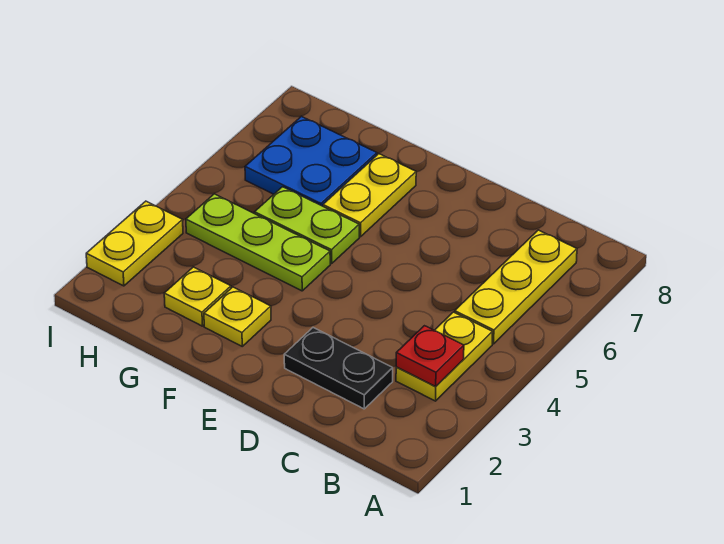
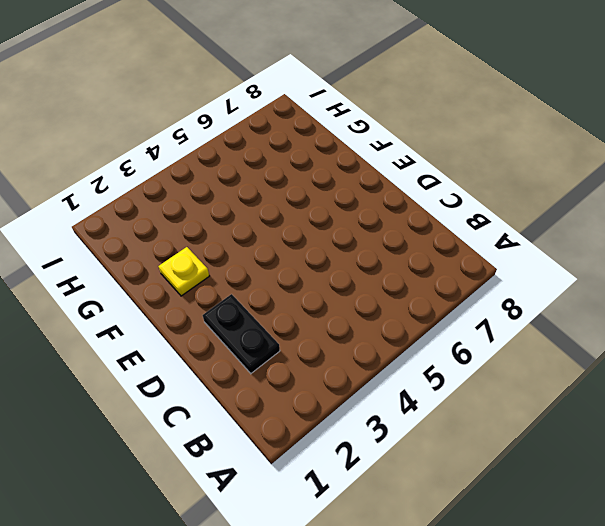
none -> yellow 1x2 plate [396,312,493,401]
none -> yellow 1x3 plate [455,230,577,344]

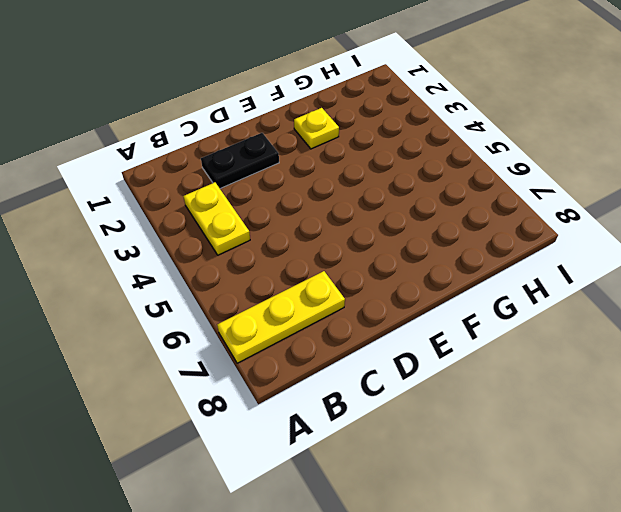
yellow 1x3 plate [217,271,345,363] -> yellow 1x3 plate turned to [455,230,577,344]
none -> lime 1x3 plate [186,194,330,291]
none -> lime 1x2 plate [255,187,359,264]

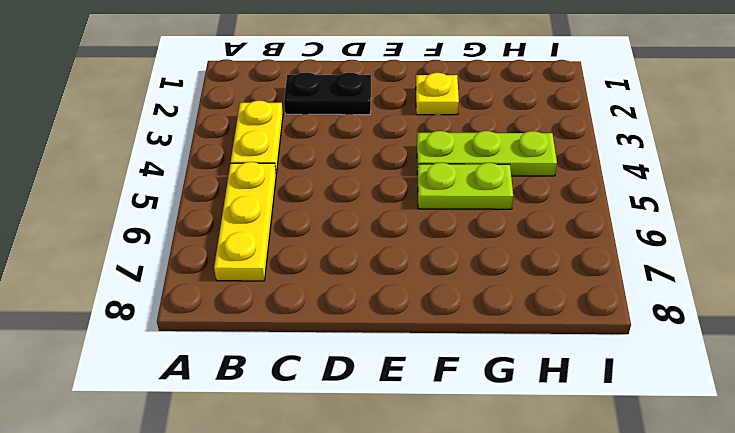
none -> yellow 1x2 plate [323,154,416,237]
none -> yellow 1x1 plate [164,267,231,326]

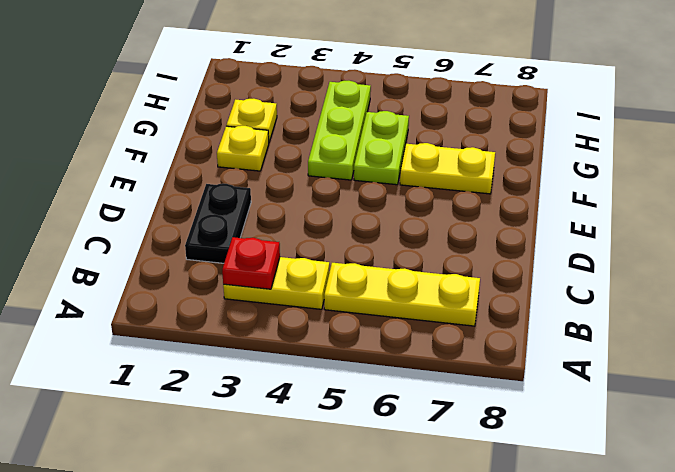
none -> blue 2x2 plate [245,116,377,206]
none -> yellow 1x2 plate [86,201,183,286]

